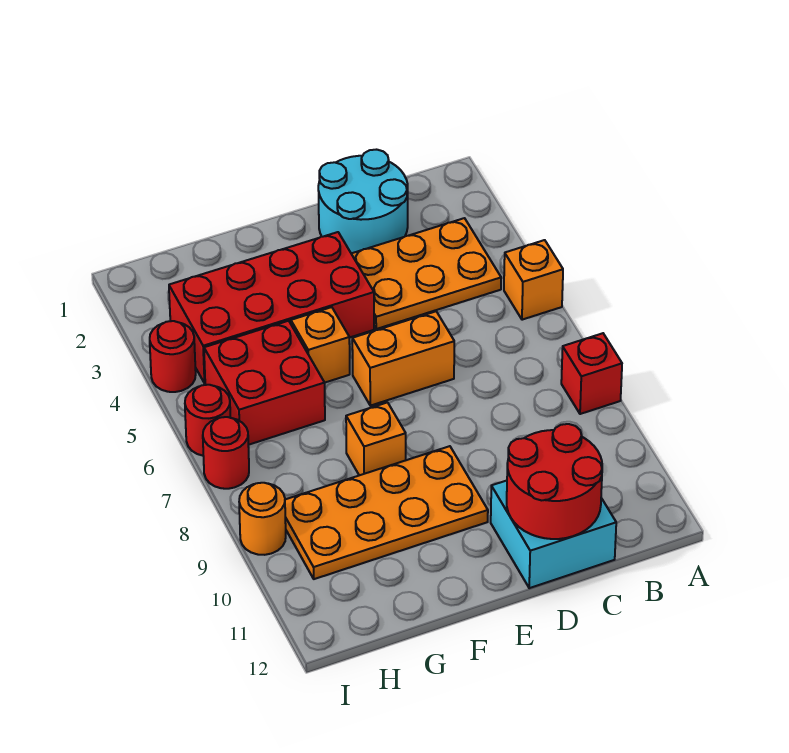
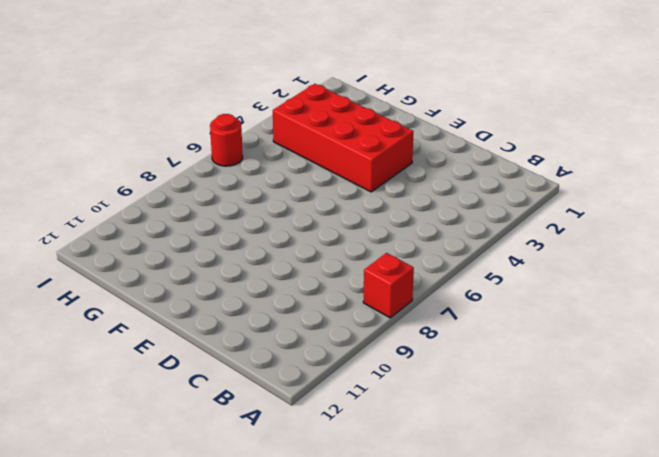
none -> orange 1x1 brick [504,240,563,320]
none -> orange 2x3 plate [351,218,501,329]
none -> cyan 2x2 round brick [318,150,408,253]

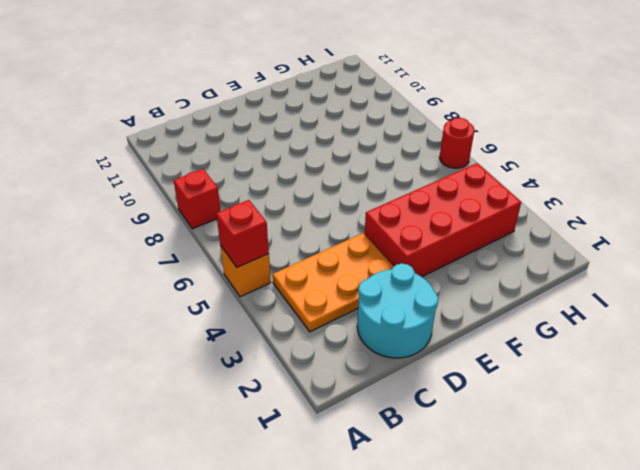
red 1x1 brick [216,200,269,267] -> none
none -> cyan 2x2 brick [491,481,616,588]
none -> orange 1x2 brick [352,311,454,406]
none -> orange 2x4 plate [285,446,488,579]

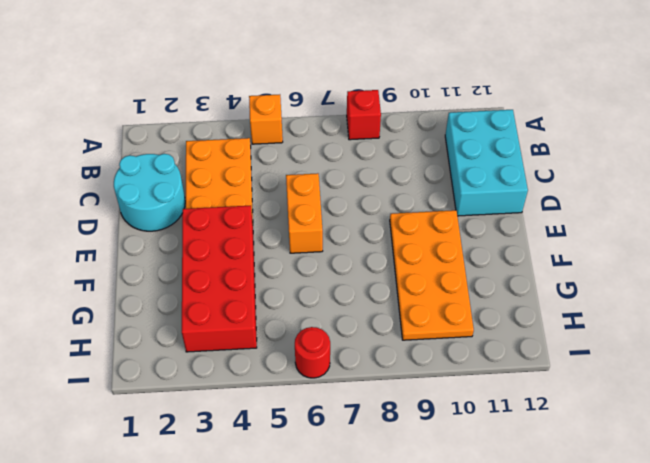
cyan 2x3 brick [445,110,528,216] -> cyan 2x2 brick [491,481,616,588]
none -> orange 1x1 brick [291,307,350,383]
none -> orange 1x1 brick [346,402,406,475]
none -> red 2x2 brick [204,321,325,445]

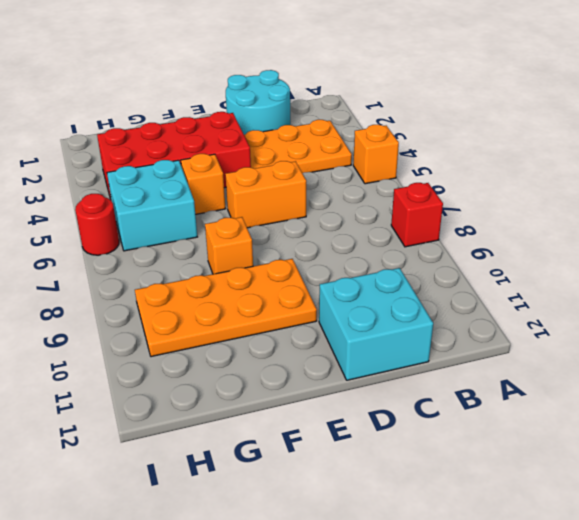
cyan 2x2 brick [107,160,197,251] -> red 2x2 brick [204,321,325,445]
none -> red 1x1 round brick [150,321,196,392]
none -> red 1x1 round brick [203,417,249,489]
none -> orange 1x1 round brick [239,483,286,555]

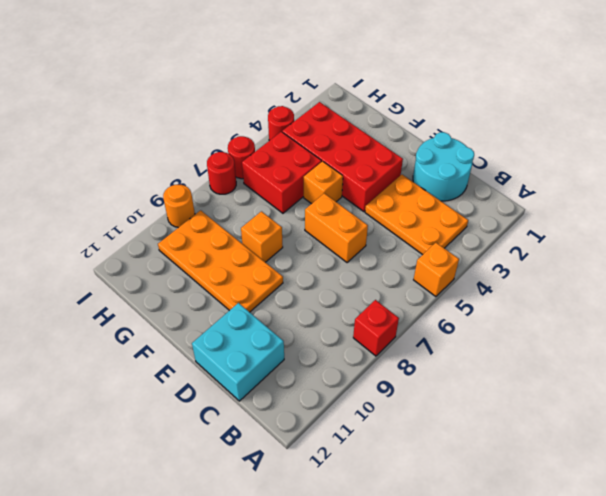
none -> red 2x2 round brick [507,424,602,539]

